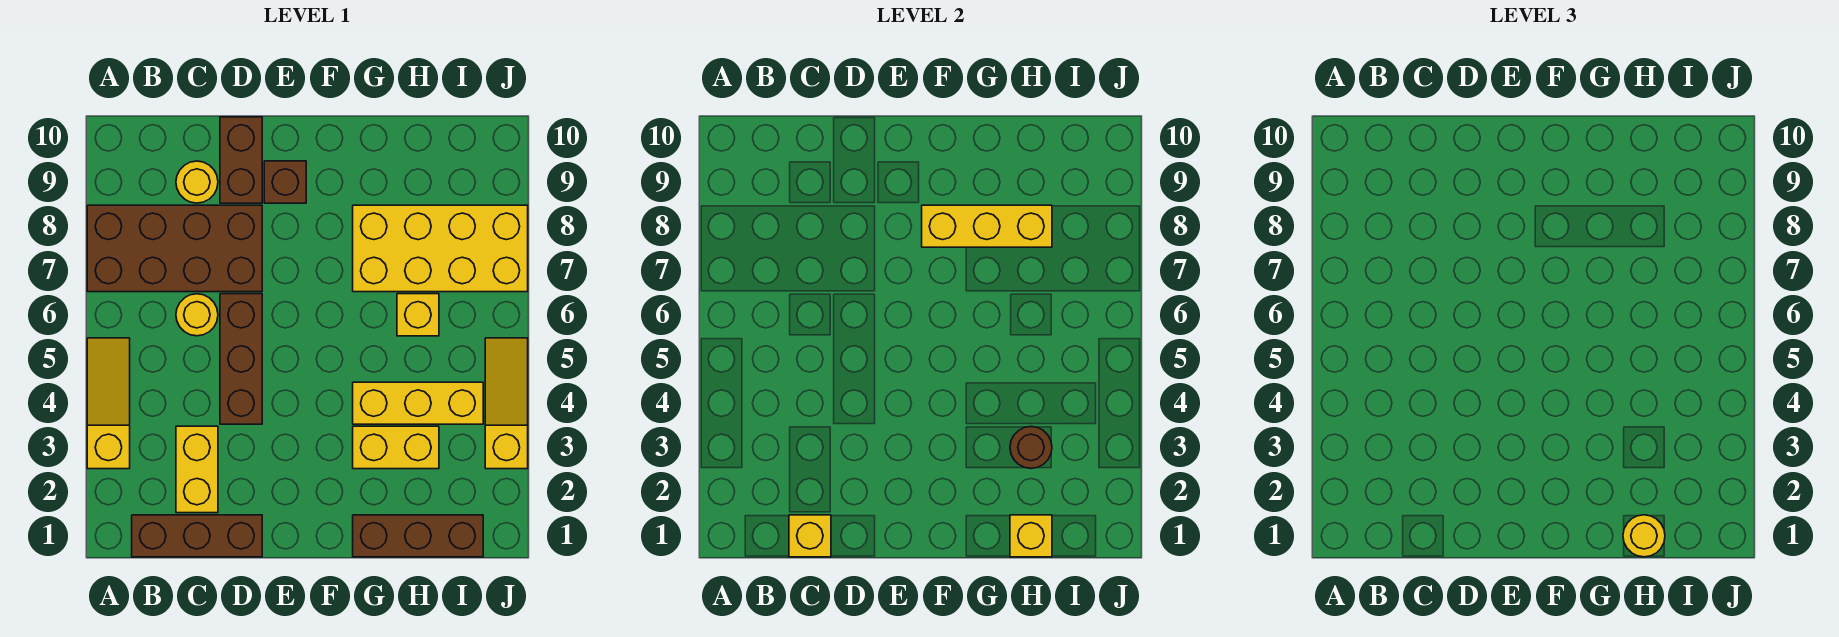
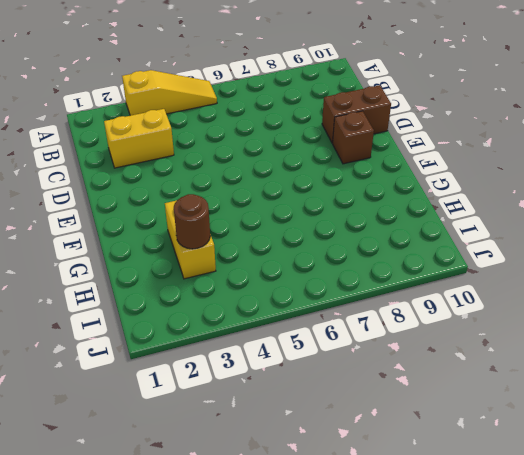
none -> brown 2x4 brick [87,205,262,292]
none -> brown 1x3 brick [132,515,262,557]
none -> yellow 1x1 round brick [176,294,218,336]

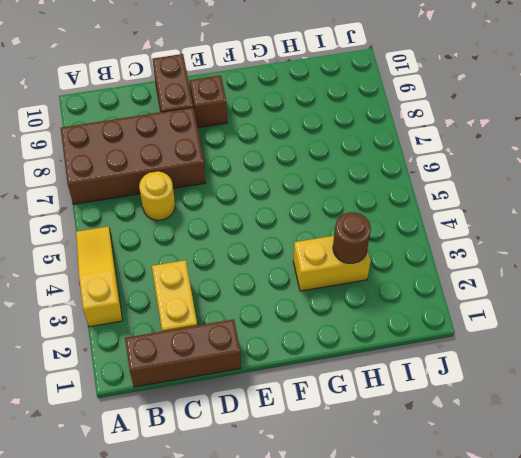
none -> yellow 1x1 round brick [176,161,218,203]
none -> brown 1x3 brick [220,294,262,424]
none -> brown 1x3 brick [353,515,483,557]

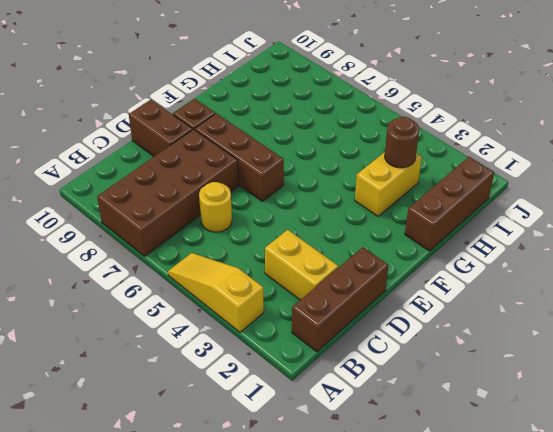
brown 1x3 brick [195,114,284,201] -> brown 1x3 brick moved to [220,294,262,424]
none -> yellow 1x1 round brick [176,161,218,203]
none -> yellow 1x3 brick [353,382,483,424]
none -> yellow 2x4 brick [353,205,528,292]

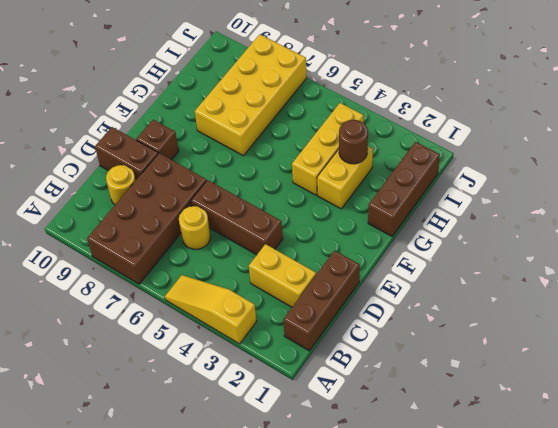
none -> yellow 1x1 brick [397,294,439,336]
none -> yellow 1x3 slope [485,338,528,469]
none -> yellow 1x1 brick [789,515,831,557]

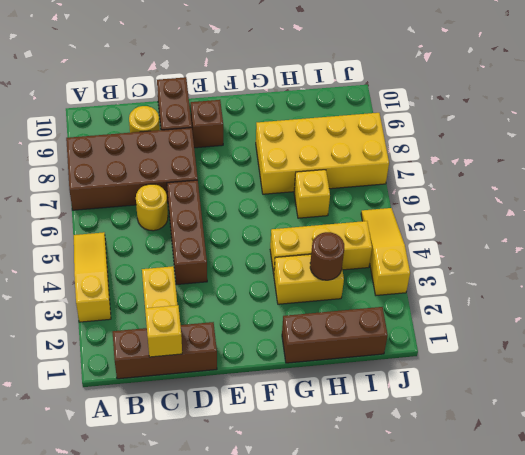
none -> yellow 1x3 brick [922,205,1052,247]
none -> yellow 1x1 brick [1010,515,1052,557]
none -> yellow 1x1 round brick [1623,515,1665,557]

